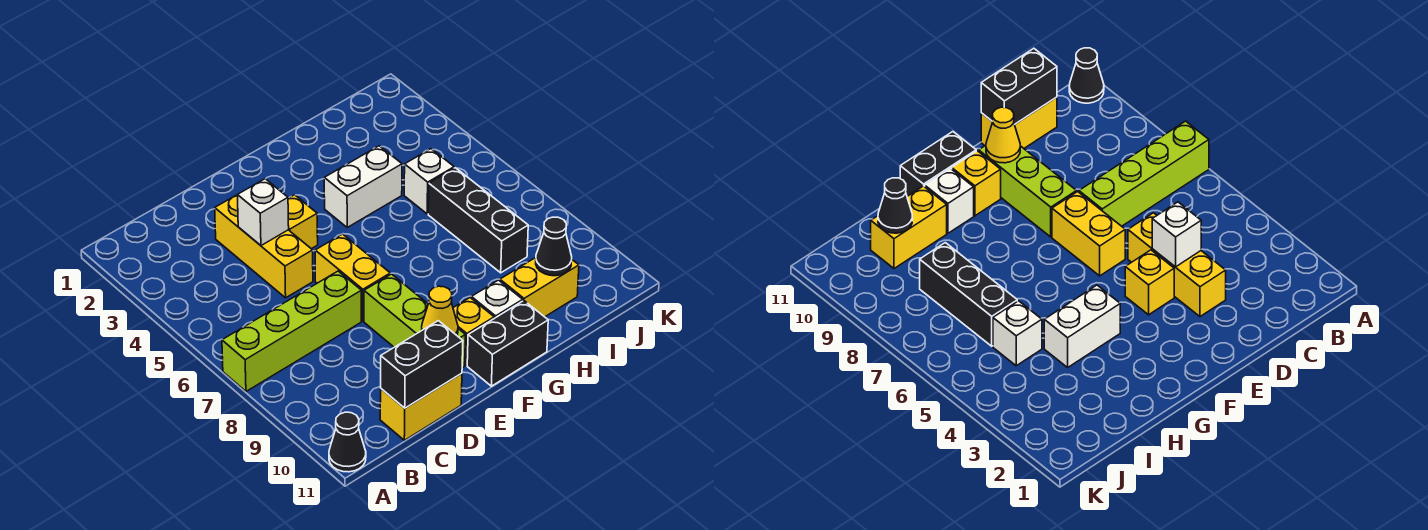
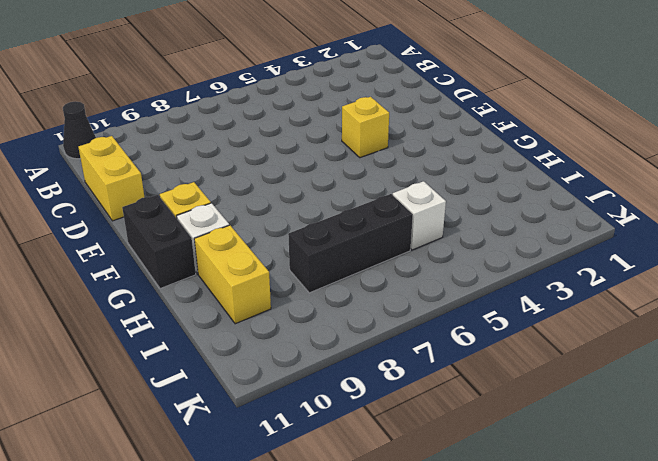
none -> lime 1x4 brick [222,271,362,391]
none -> yellow 1x3 brick [215,195,313,298]
none -> yellow 1x2 brick [315,234,390,321]

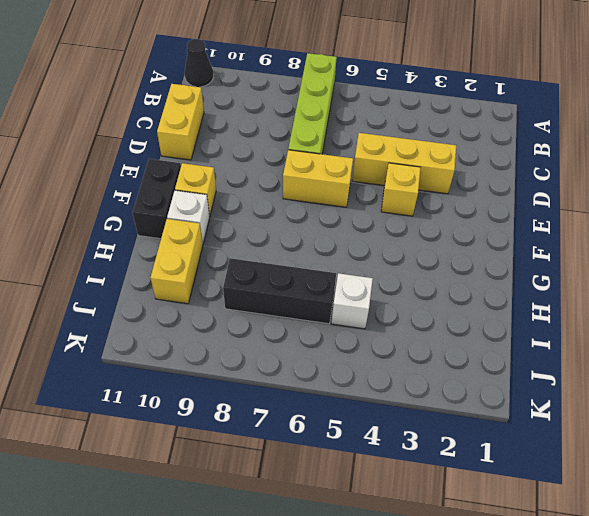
none -> lime 1x3 brick [364,274,465,368]
none -> white 1x2 brick [324,146,402,227]
none -> black 1x2 brick [381,321,463,408]

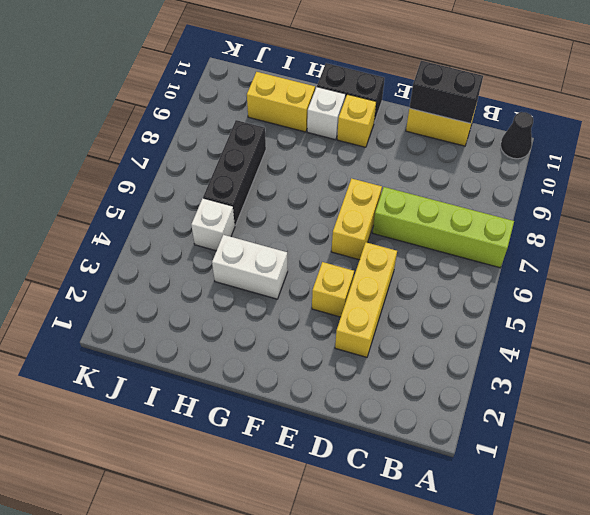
none -> lime 1x3 brick [364,274,465,368]
none -> white 1x1 brick [237,179,289,245]
none -> yellow 1x1 cone [422,286,458,336]

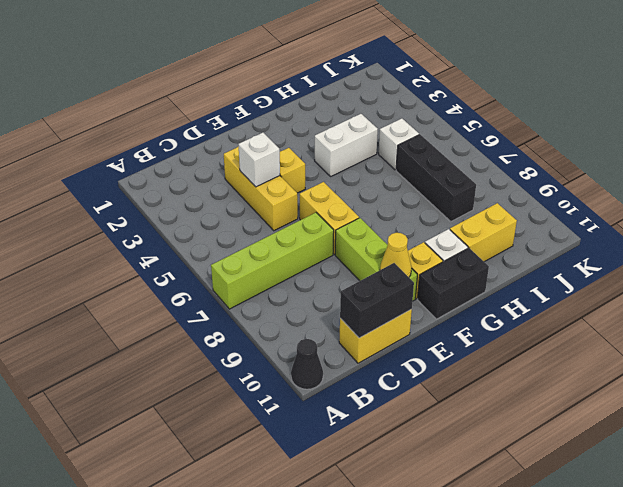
none -> black 1x1 cone [536,217,572,276]

